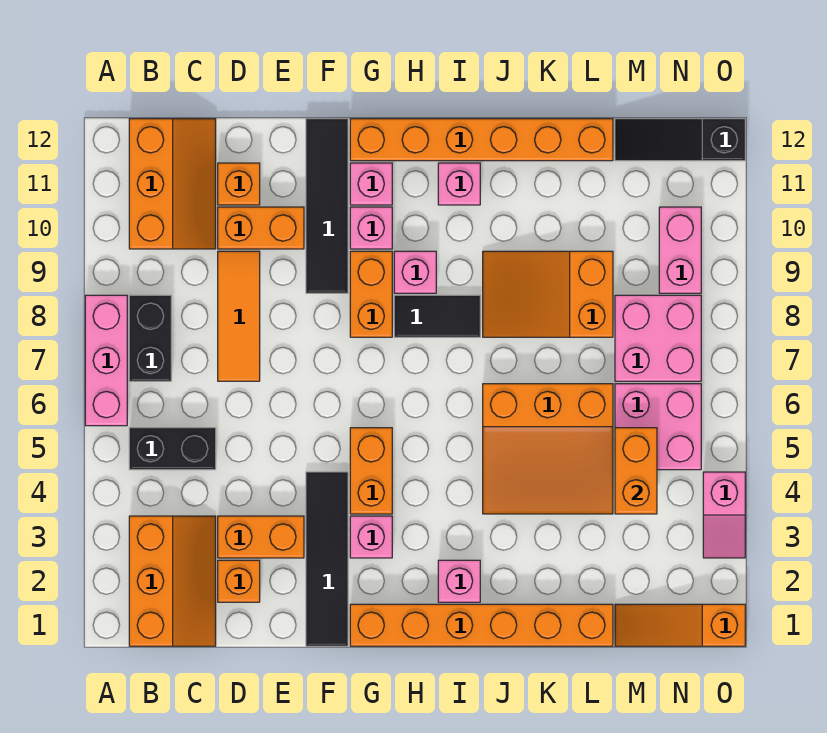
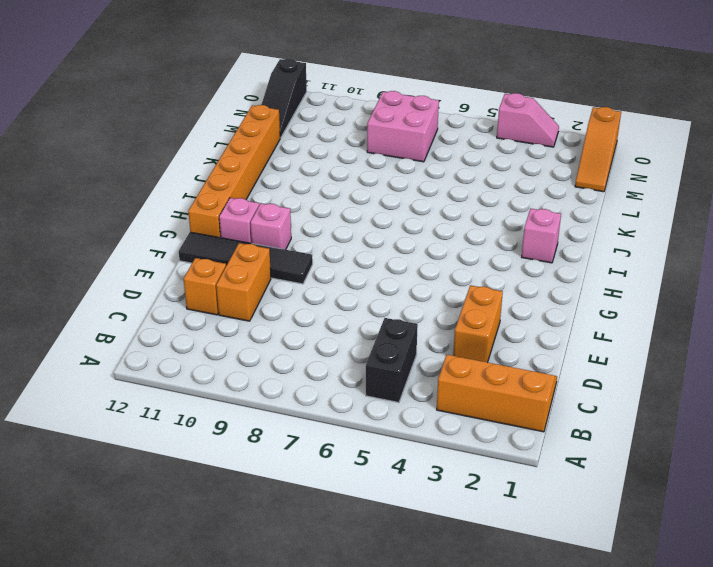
none -> pink 1x3 brick [85,295,127,426]
none -> black 1x2 brick [129,295,171,381]
none -> orange 2x3 slope [129,119,216,249]
none -> orange 1x1 brick [218,560,260,602]

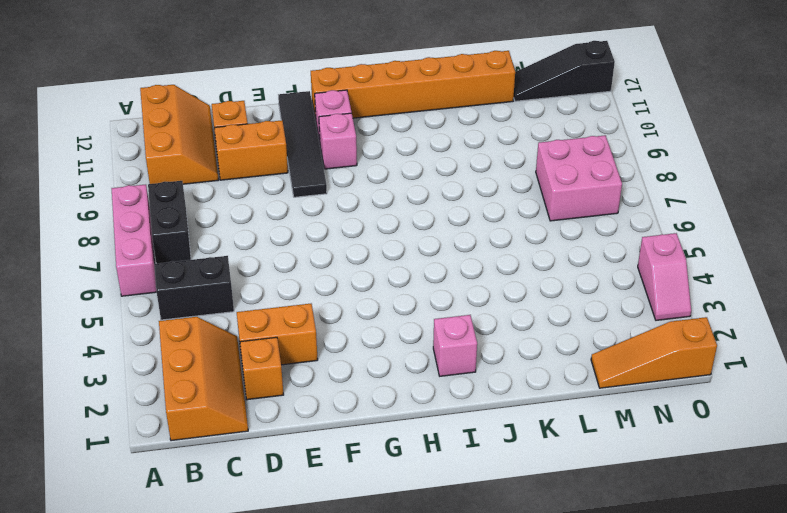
none -> orange 1x3 tile [218,251,260,381]
none -> black 1x4 tile [306,472,348,646]
none -> orange 1x6 brick [350,604,613,646]
none -> pink 1x1 brick [350,516,392,558]

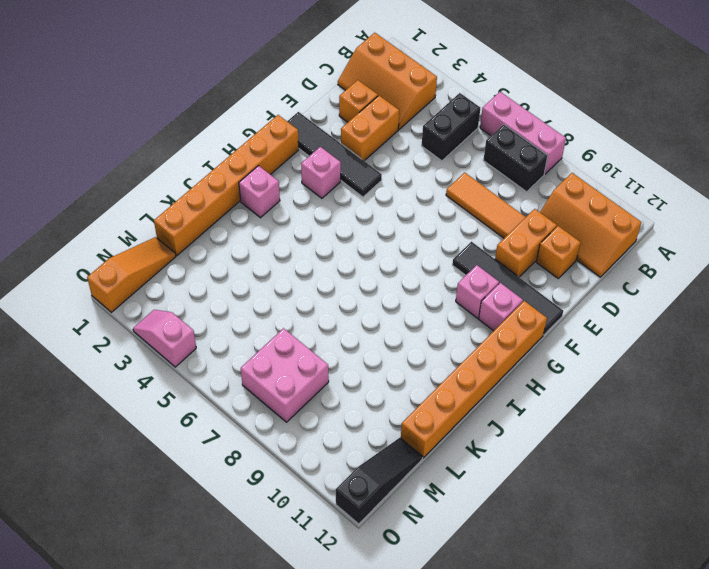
none -> orange 1x2 brick [350,428,392,514]
none -> orange 1x2 brick [350,251,392,337]
none -> black 1x2 tile [394,295,480,337]
none -> pink 1x1 brick [394,251,436,293]

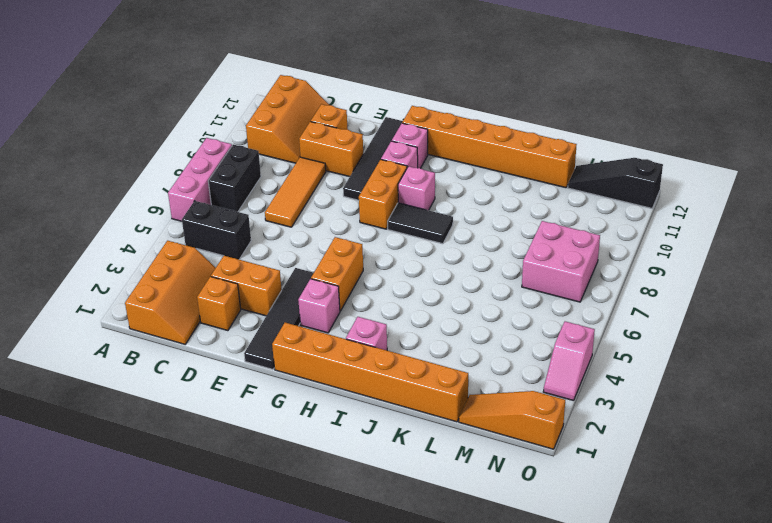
none -> pink 1x1 brick [438,163,480,205]
none -> orange 3x3 slope [483,384,613,514]
none -> orange 2x3 slope [483,251,613,337]
none -> pink 2x2 brick [615,384,701,470]

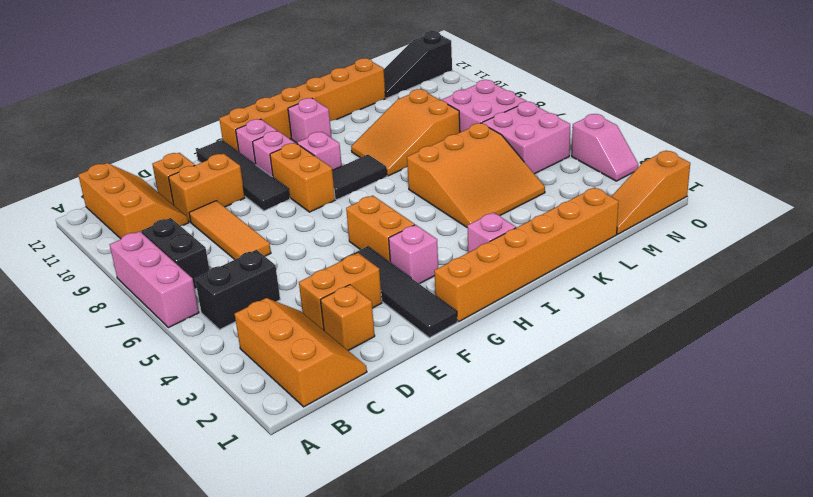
none -> pink 1x2 brick [659,207,701,293]
none -> orange 1x2 brick [615,428,657,514]

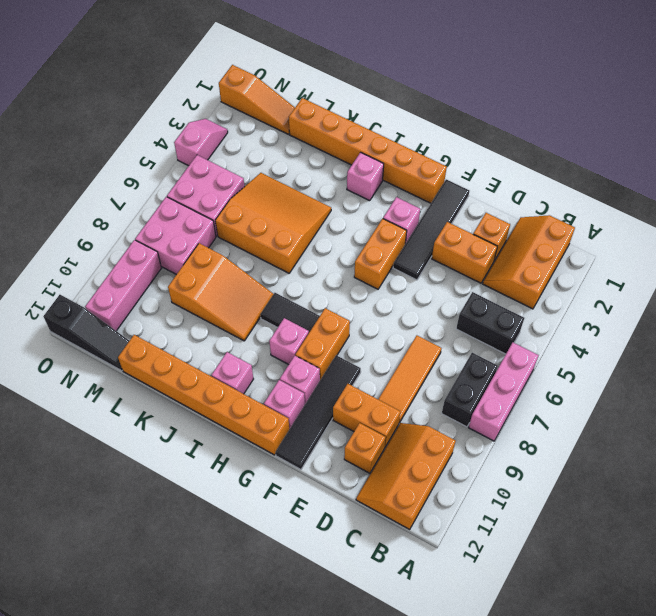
pink 1x3 brick [85,240,161,331] -> pink 1x2 brick [659,207,701,293]
none -> orange 1x2 brick [615,428,657,514]

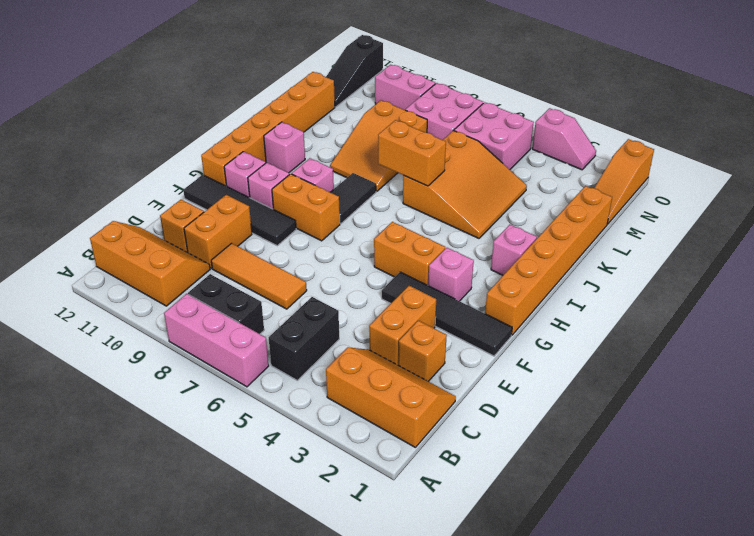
orange 1x2 brick [378,120,446,186] -> orange 1x2 brick moved to [615,428,657,514]

